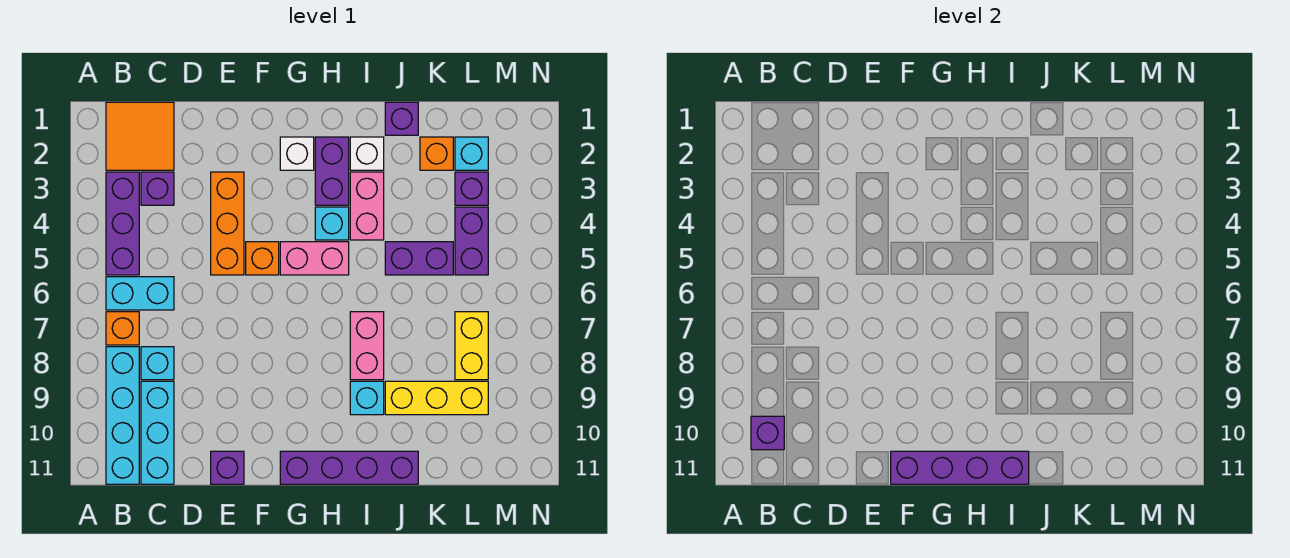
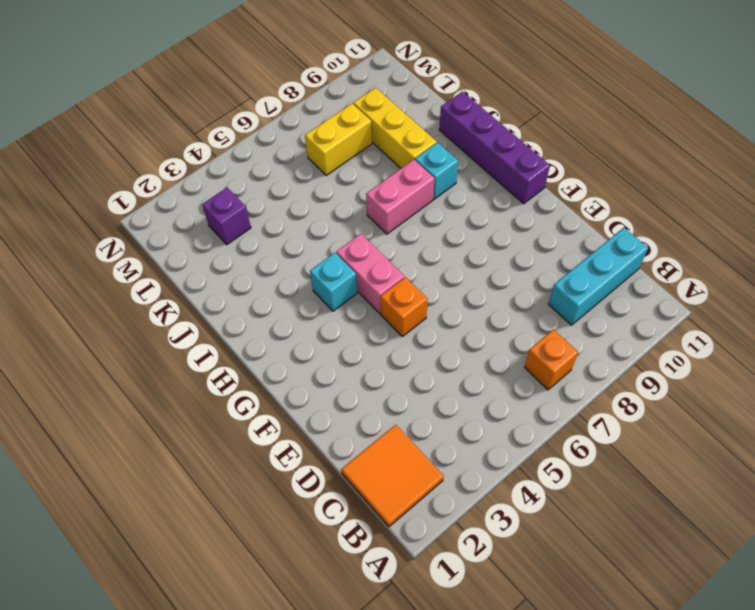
none -> purple 1x3 brick [106,172,139,275]
none -> cyan 1x2 brick [106,277,174,310]
none -> cyan 1x4 brick [106,347,139,484]
none -> purple 1x1 brick [141,172,174,205]

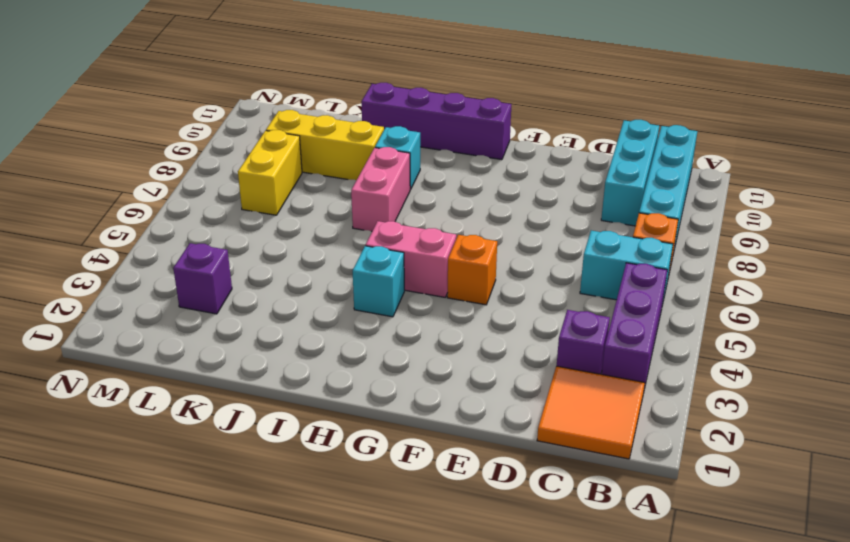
none -> cyan 1x1 brick [141,347,174,380]
none -> orange 1x3 brick [211,172,244,275]
none -> purple 1x1 brick [211,451,244,484]
none -> white 1x1 brick [280,137,314,170]

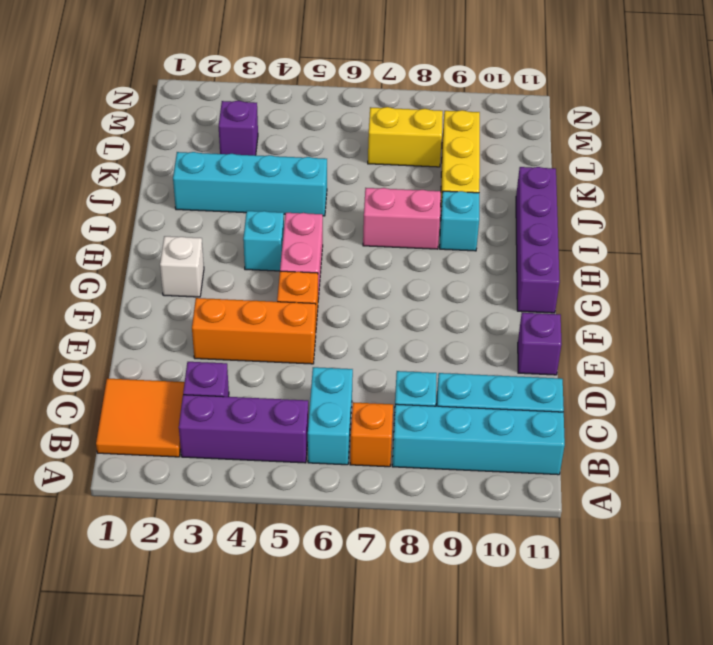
cyan 1x4 brick [173,152,327,216] -> purple 1x2 brick [385,242,453,275]
none -> purple 1x2 brick [315,137,349,205]
none -> white 1x1 brick [350,137,384,170]
none -> pink 1x2 brick [350,172,384,240]
none -> purple 1x1 brick [385,102,418,135]

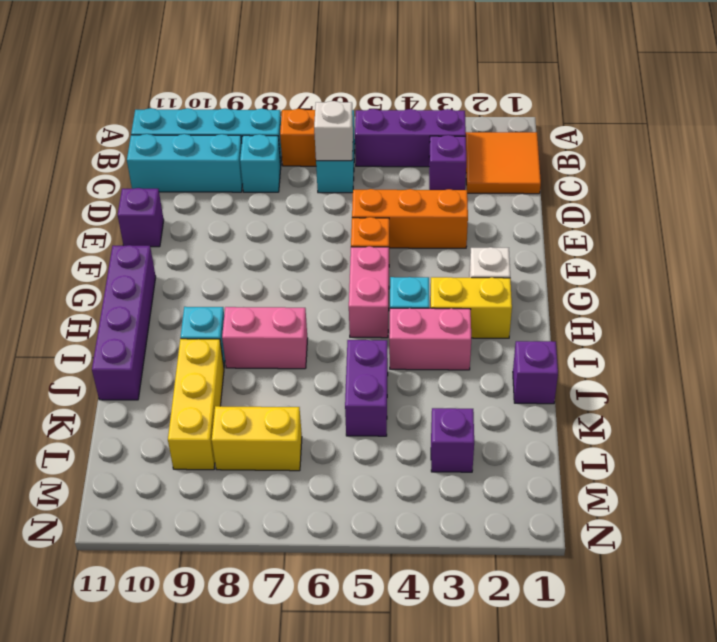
white 1x1 brick [314,101,353,161] -> white 1x1 brick moved to [350,137,384,170]
yellow 1x2 brick [430,277,512,338] -> purple 1x2 brick [315,137,349,205]
none -> orange 1x1 brick [420,137,453,170]
none -> cyan 1x1 brick [455,137,488,170]
none -> purple 1x2 brick [455,207,488,275]
none -> purple 1x1 brick [751,416,784,450]

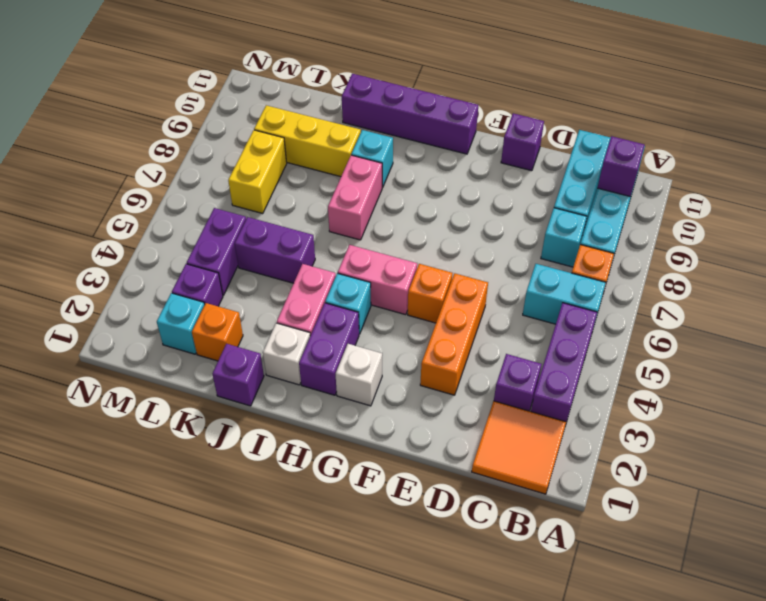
none -> purple 1x4 brick [891,451,1029,484]

